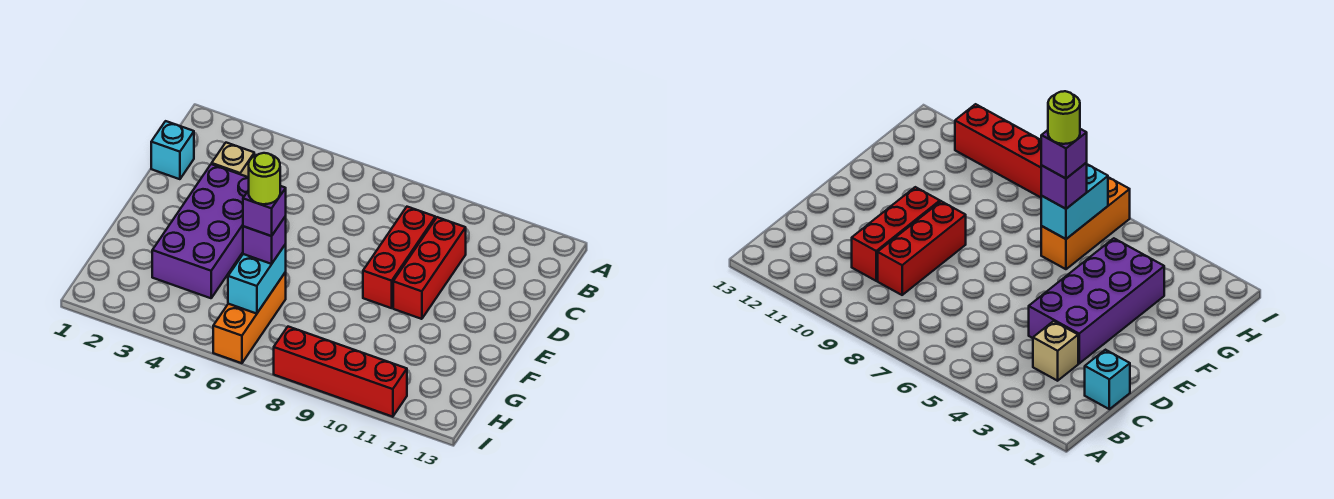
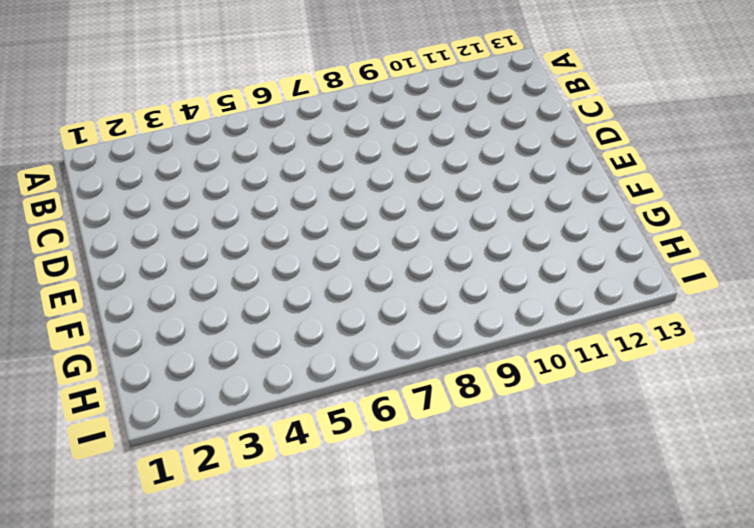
none -> cyan 1x1 brick [151,121,194,179]
none -> tan 1x1 brick [212,143,254,177]

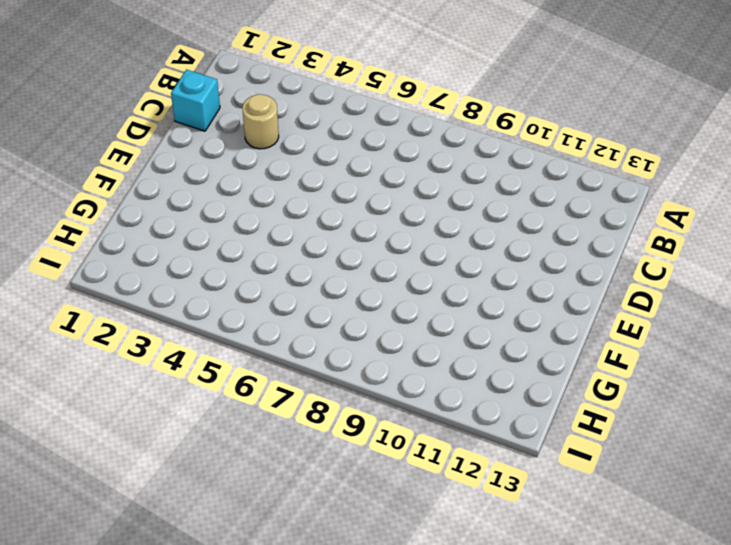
tan 1x1 round brick [242,94,279,149] -> tan 1x1 brick [212,143,254,177]
none -> red 1x3 brick [363,207,435,308]
none -> red 1x3 brick [393,217,466,319]

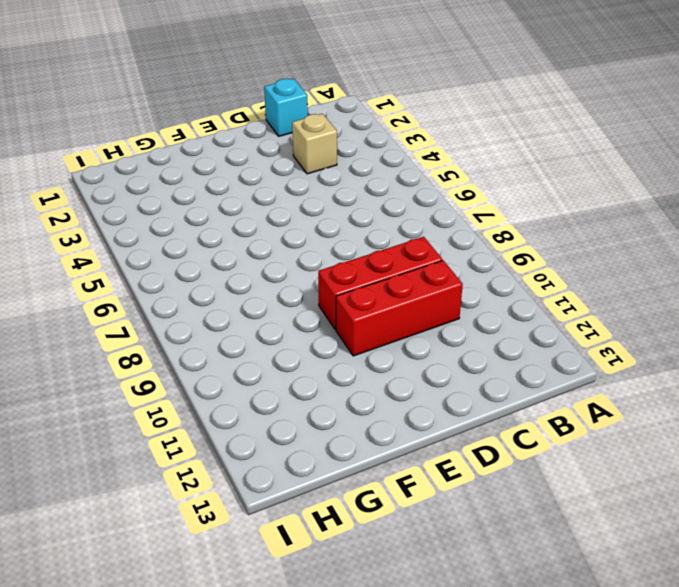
none -> purple 2x4 brick [152,164,249,298]
none -> orange 1x3 brick [213,272,286,363]

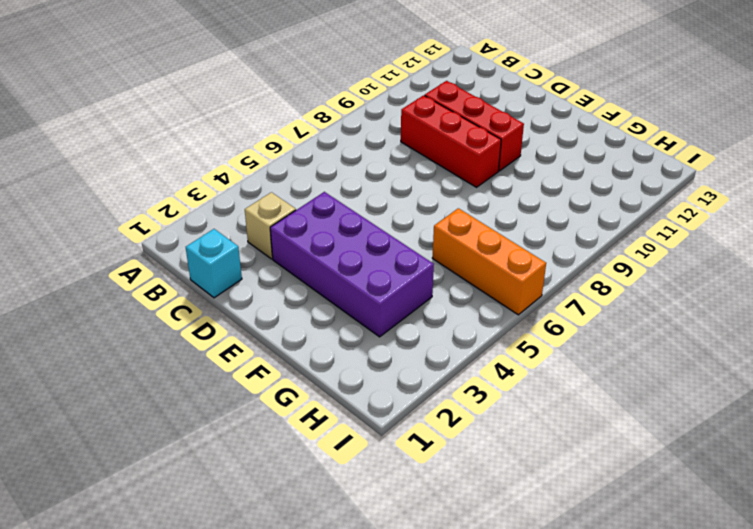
none -> red 1x4 brick [274,327,407,417]
none -> cyan 1x2 brick [228,244,286,314]

